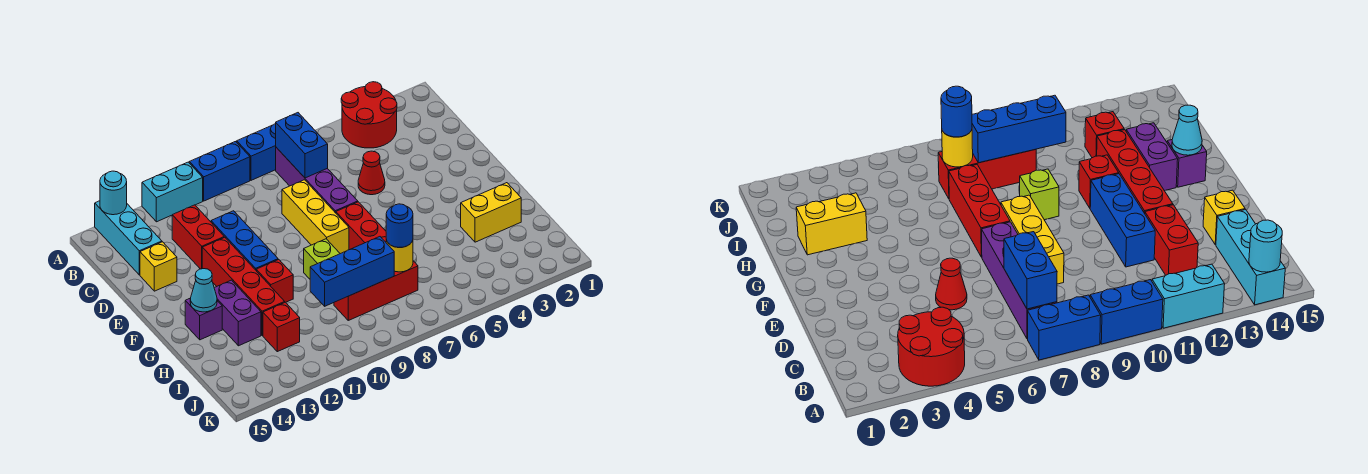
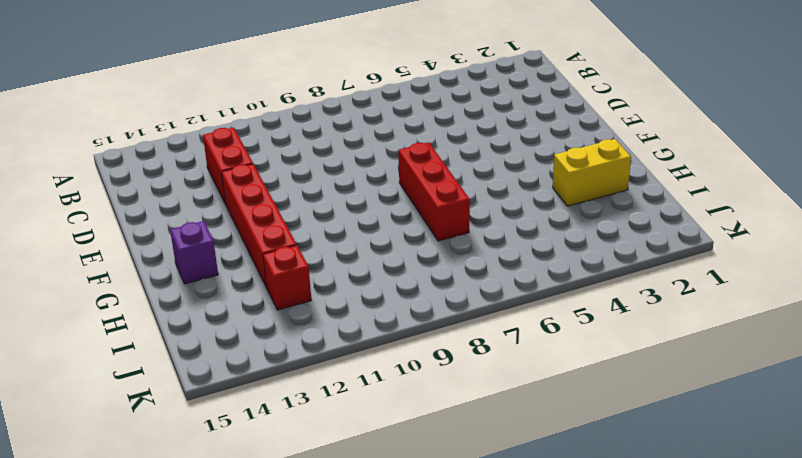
none -> red 2x2 round brick [341,82,397,148]
none -> blue 1x2 brick [237,124,276,180]
none -> blue 1x2 brick [189,142,250,201]

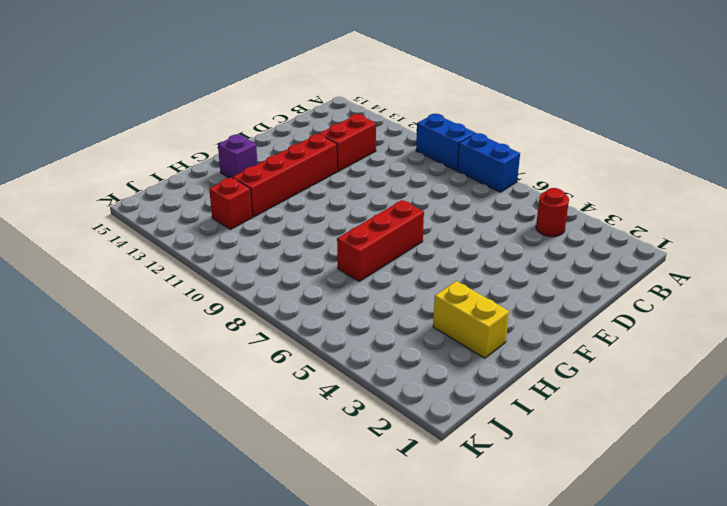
red 1x1 round brick [536,188,569,237] -> red 2x2 round brick [341,82,397,148]
none -> cyan 1x2 brick [142,162,203,222]
none -> cyan 1x3 brick [95,201,162,275]
none -> purple 1x4 brick [276,147,358,213]

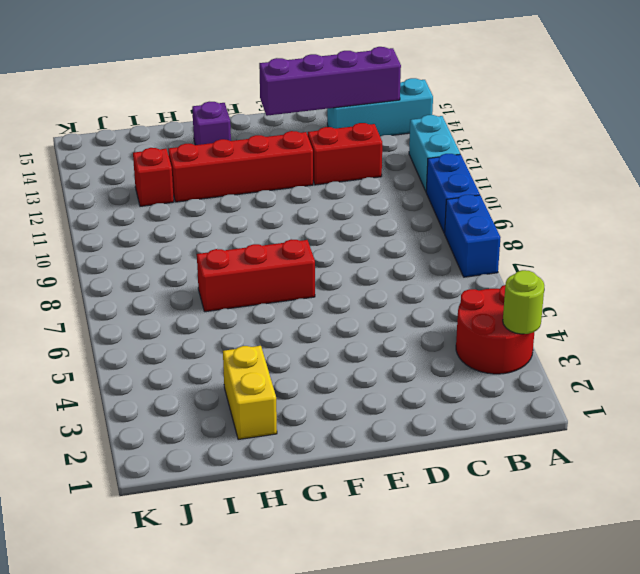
lime 1x1 round brick [503,270,544,334] -> none
purple 1x4 brick [259,47,401,116] -> purple 1x4 brick moved to [276,147,358,213]
none -> red 1x1 cone [358,151,385,195]
none -> yellow 1x3 brick [282,180,349,254]
none -> blue 1x3 brick [211,211,278,270]

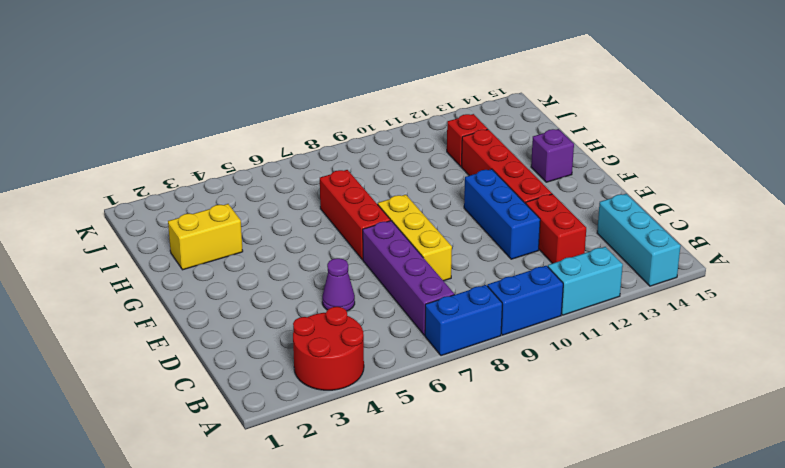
purple 1x1 cone [322,258,355,311] -> red 1x1 cone [358,151,385,195]
none -> yellow 1x1 brick [140,242,177,291]
none -> lime 1x1 brick [304,239,340,279]
none -> red 1x1 brick [256,260,293,302]

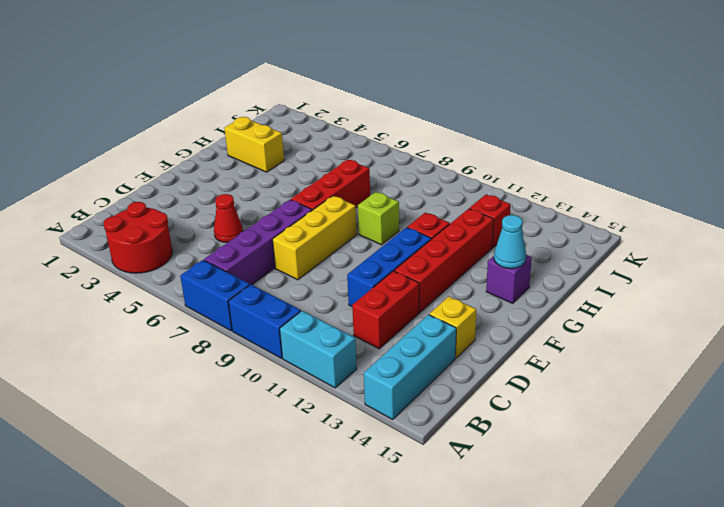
none -> purple 1x2 brick [214,280,261,346]
none -> red 1x3 brick [334,261,418,320]
none -> cyan 1x1 round brick [100,171,127,215]

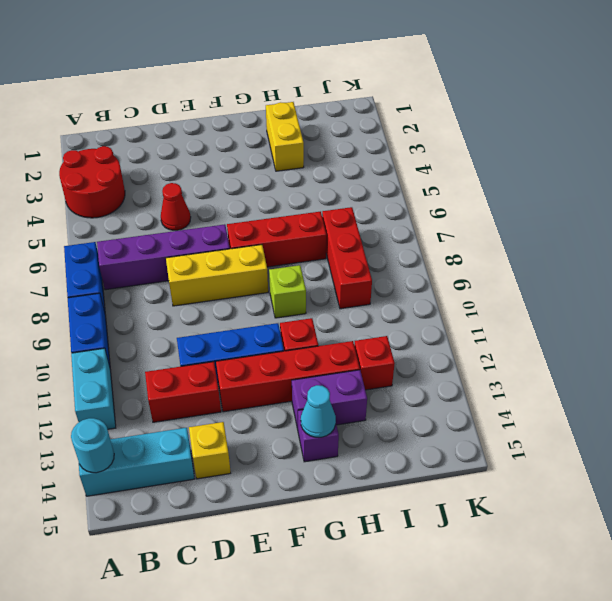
none -> blue 1x2 brick [276,113,328,178]
none -> yellow 1x1 round brick [386,240,413,272]
none -> blue 1x3 brick [310,237,394,306]

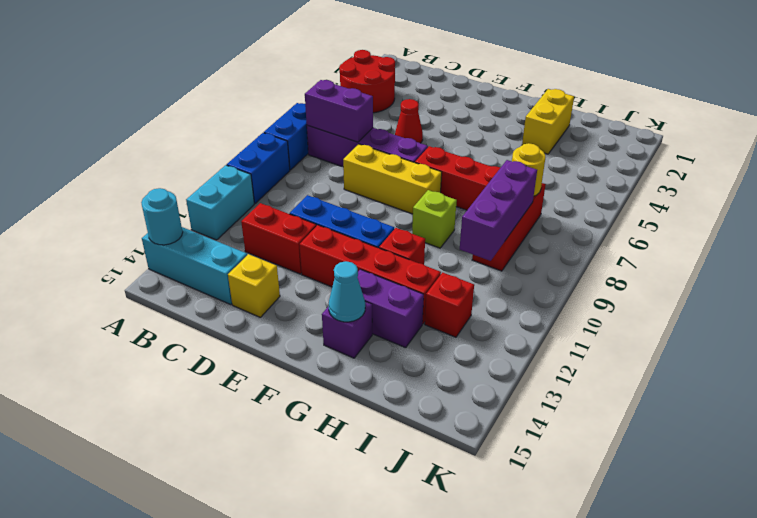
purple 1x2 brick [305,80,373,142] -> blue 1x2 brick [276,113,328,178]
purple 1x3 brick [460,160,537,261] -> blue 1x3 brick [310,237,394,306]
none -> blue 1x1 round brick [386,204,413,248]

